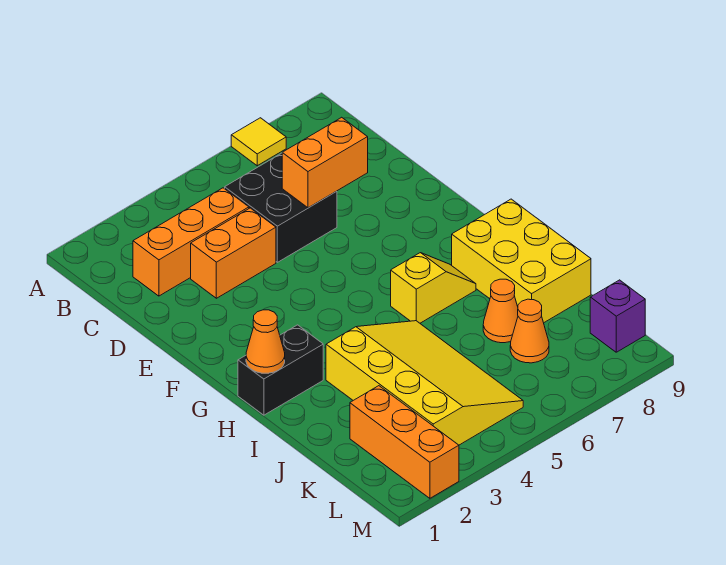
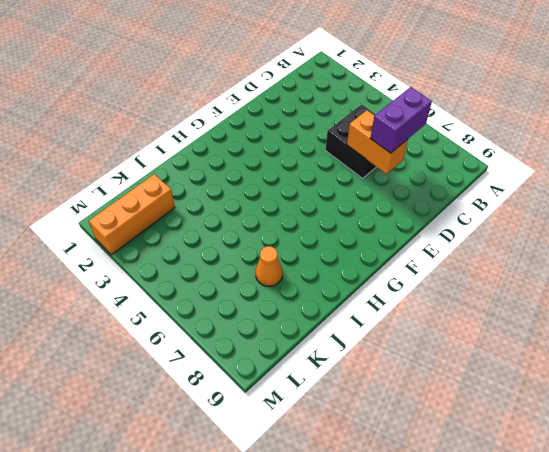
purple 1x2 brick [370,87,432,153] -> none
none -> yellow 1x1 tile [231,118,286,166]
none -> orange 1x3 brick [133,188,249,296]
none -> orange 1x2 brick [191,208,276,298]

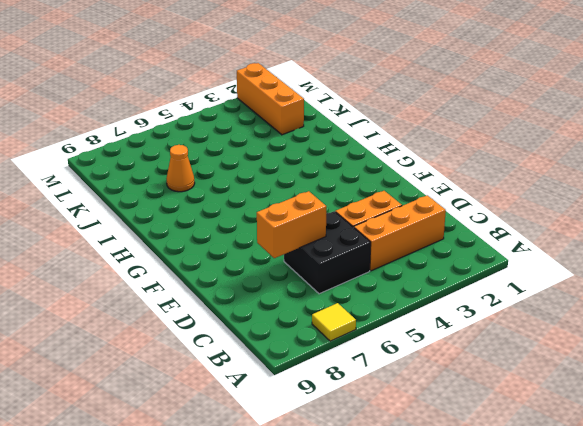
none -> black 1x2 brick [238,325,323,415]
none -> yellow 1x2 slope [391,253,476,323]
none -> yellow 2x3 brick [452,199,591,323]

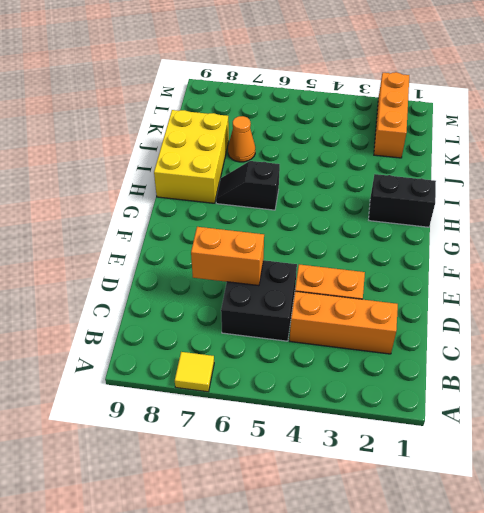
black 1x2 slope [216,161,280,210] -> yellow 1x2 slope [391,253,476,323]
none -> yellow 3x4 slope [326,321,523,445]
none -> orange 1x1 cone [510,299,549,363]
none -> purple 1x1 brick [590,280,645,352]

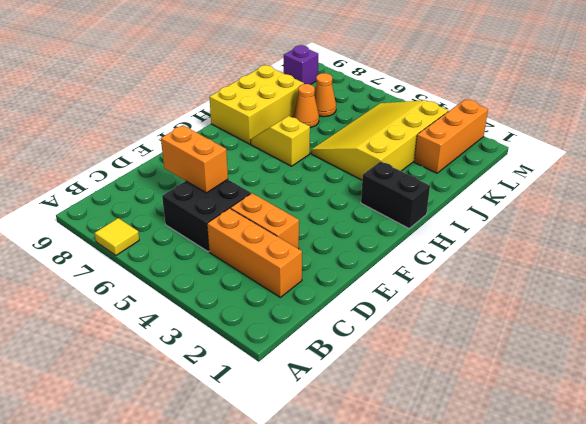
none -> orange 1x1 cone [246,310,285,373]

